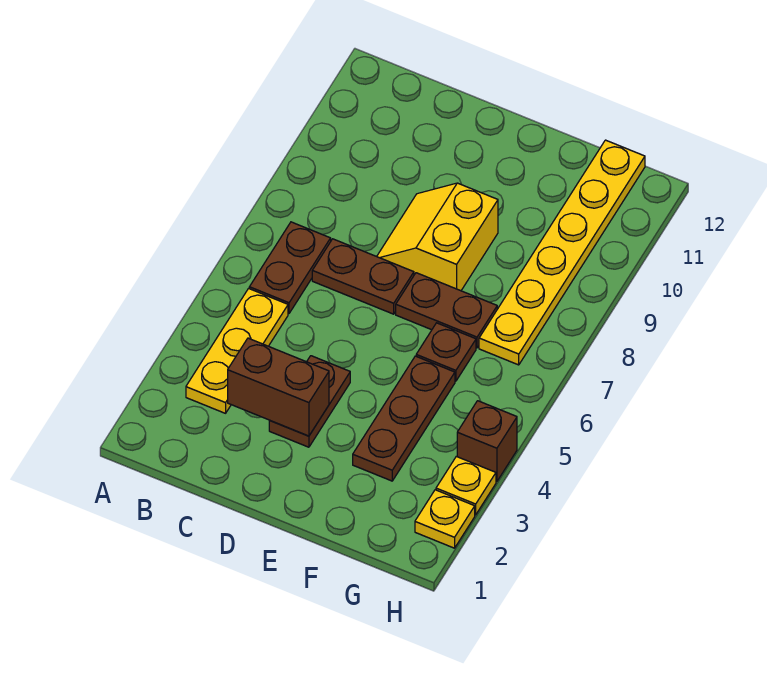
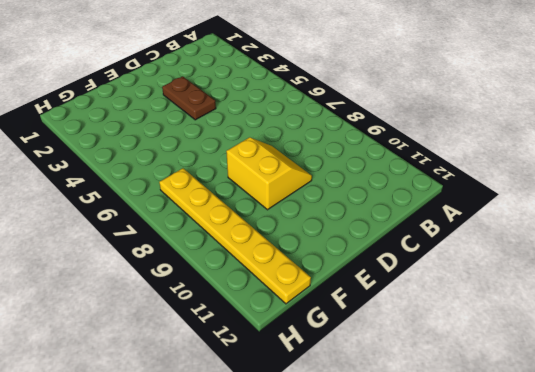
none -> yellow 1x3 plate [186,289,288,413]
none -> brown 1x2 plate [249,222,331,314]
none -> brown 1x2 plate [312,239,414,314]

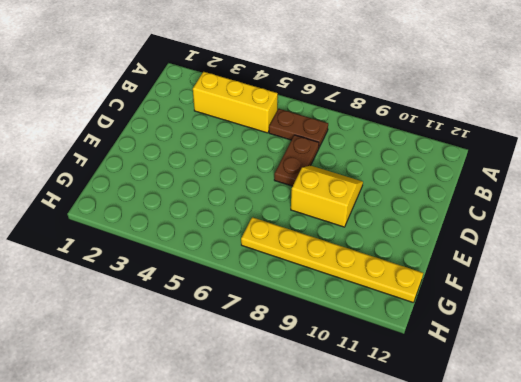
yellow 1x3 brick [193,72,278,133] -> yellow 1x3 plate [186,289,288,413]
none -> brown 1x2 plate [269,356,350,447]
none -> brown 1x2 plate [396,273,497,348]
none -> brown 1x3 plate [353,356,455,481]

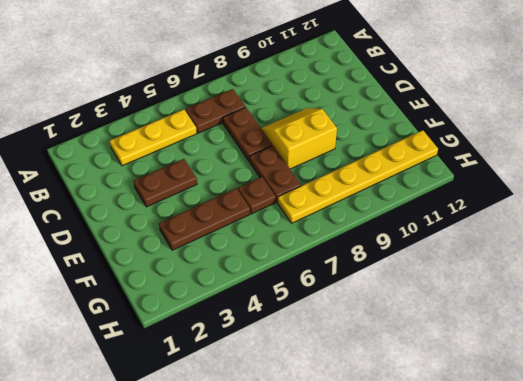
none -> yellow 1x1 plate [415,490,475,548]
none -> yellow 1x1 plate [436,456,496,515]
none -> brown 1x1 brick [457,401,517,482]

